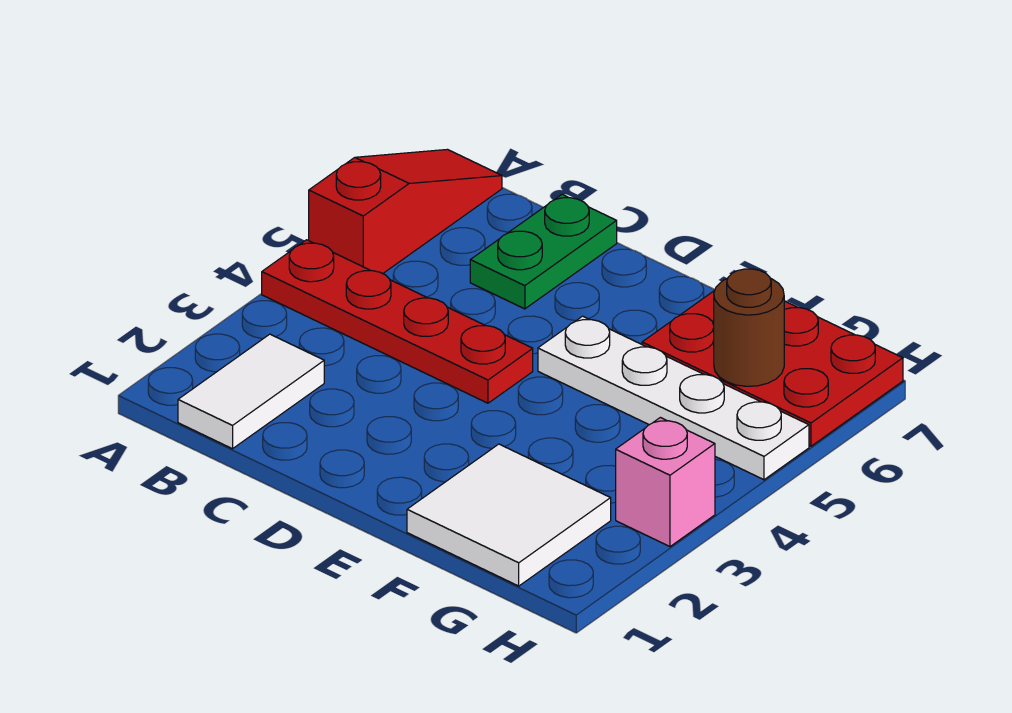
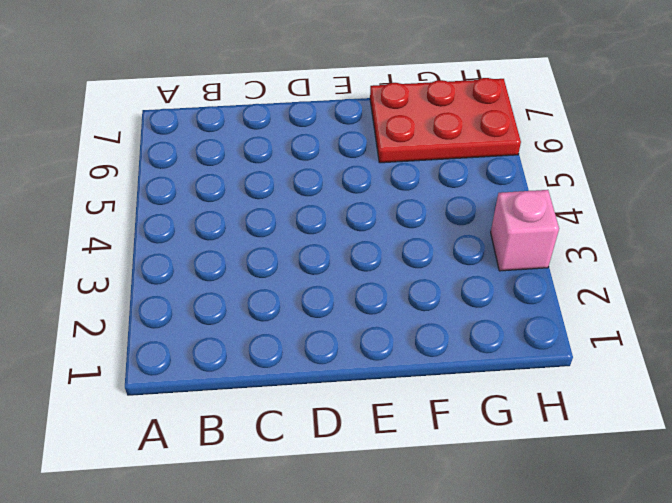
none -> red 1x4 plate [262,240,533,403]
none -> red 1x3 slope [309,149,502,274]

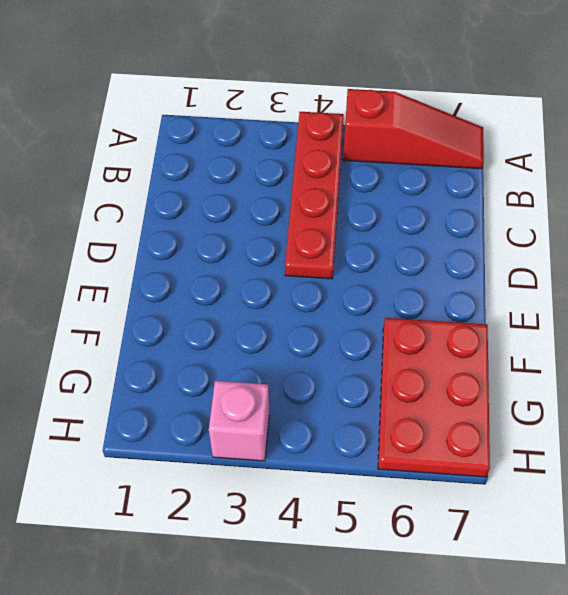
none -> white 1x2 tile [178,334,324,449]
none -> green 1x2 plate [470,194,617,309]

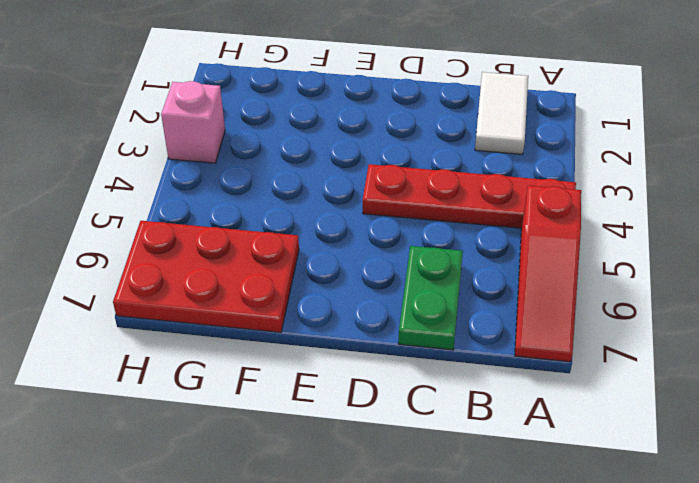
none -> white 1x4 plate [538,316,809,480]
none -> white 2x2 tile [407,444,611,586]

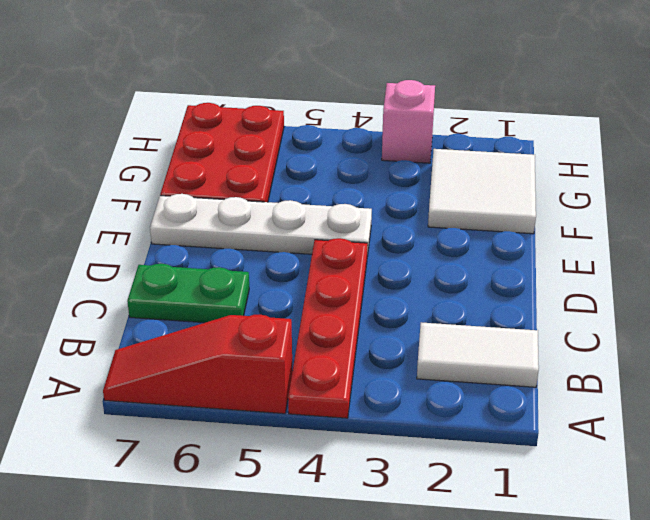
white 1x4 plate [150,194,372,256] -> white 1x4 plate turned to [538,316,809,480]
none -> brown 1x1 round brick [714,269,784,386]

